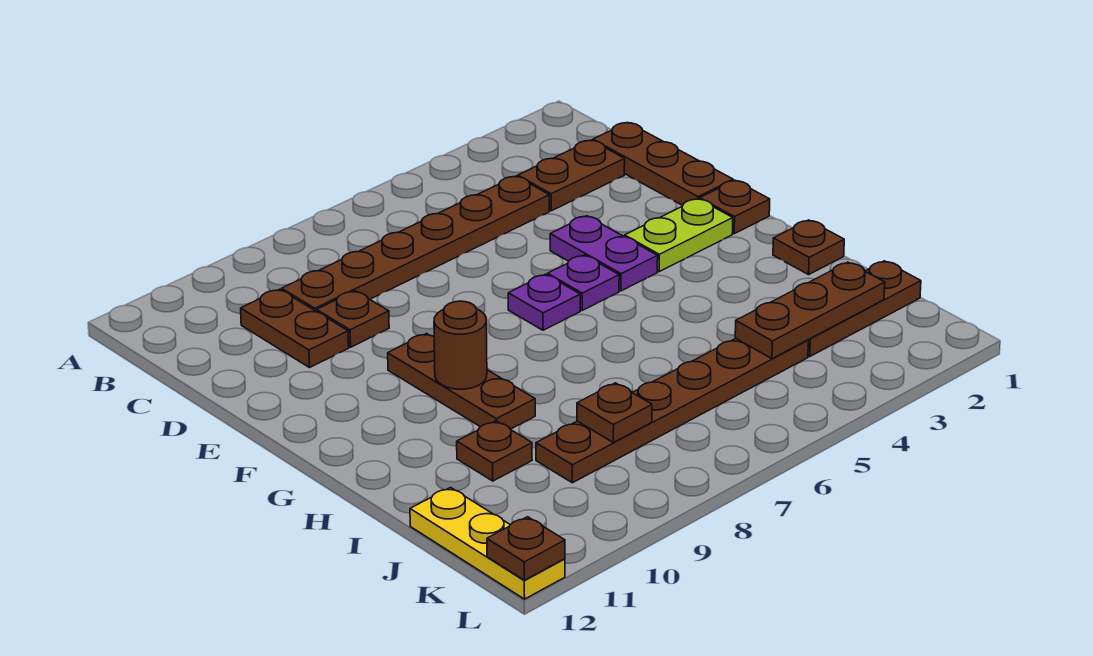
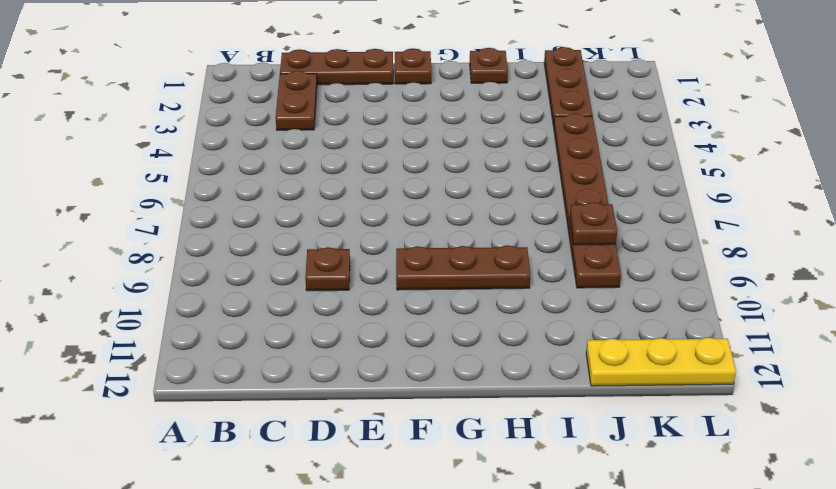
none -> brown 1x6 plate [282,176,549,311]
none -> brown 1x2 plate [241,289,349,367]
none -> purple 1x2 plate [550,216,658,291]

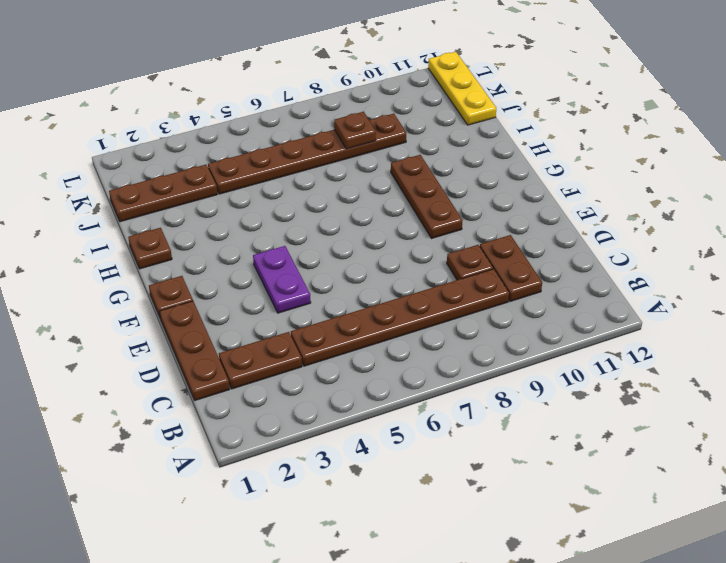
none -> lime 1x2 plate [625,199,733,272]
none -> purple 1x1 plate [548,255,619,310]
none -> purple 1x1 plate [508,274,580,330]

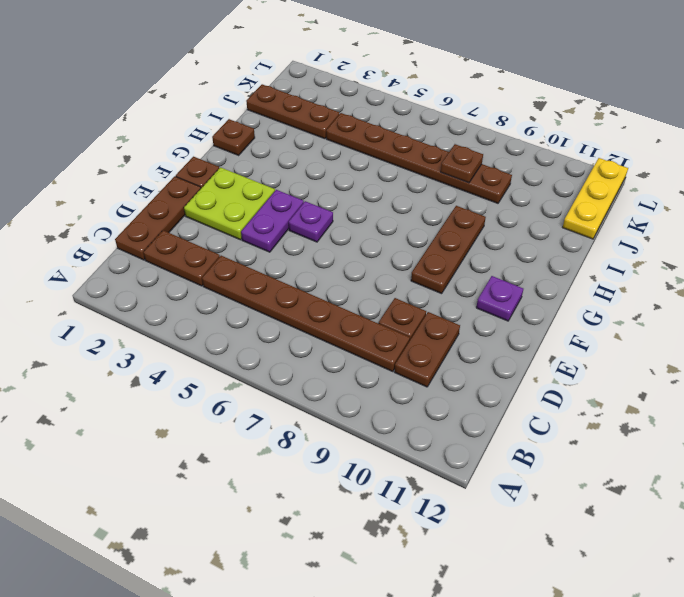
lime 2x2 plate [184,167,275,240] -> lime 1x2 plate [625,199,733,272]
purple 1x1 plate [476,276,523,321] -> purple 1x1 plate moved to [508,274,580,330]
none -> brown 1x1 plate [457,421,532,481]
none -> brown 1x1 round brick [434,301,487,389]
none -> brown 1x3 plate [735,262,885,359]

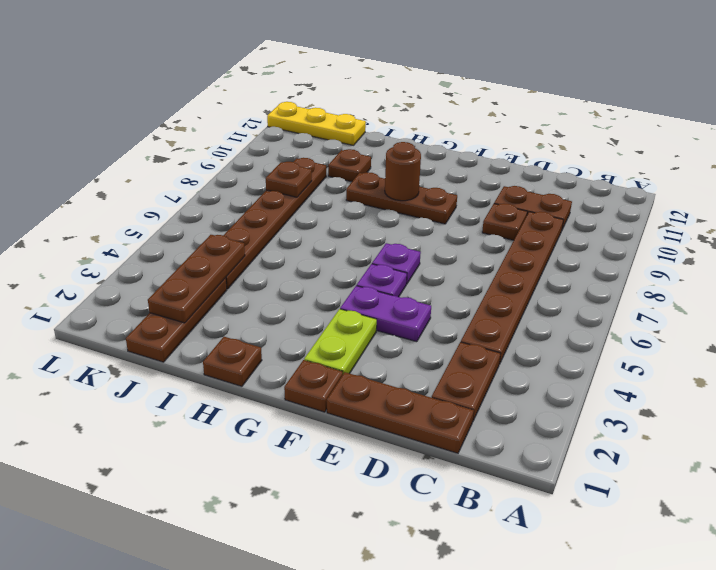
none -> brown 1x1 plate [487,517,565,580]

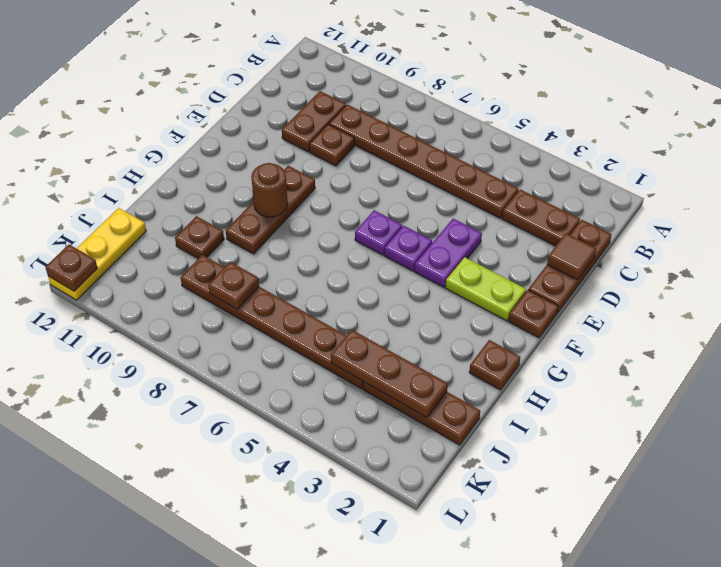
brown 1x1 tile [547,233,596,280] -> none

